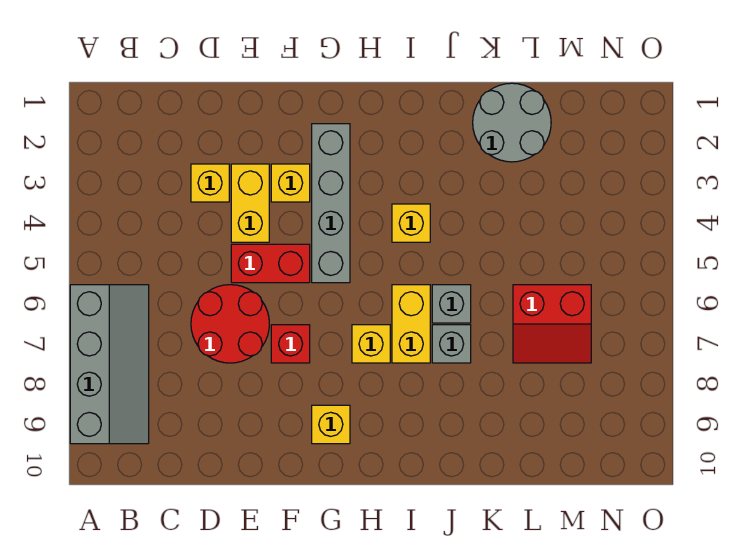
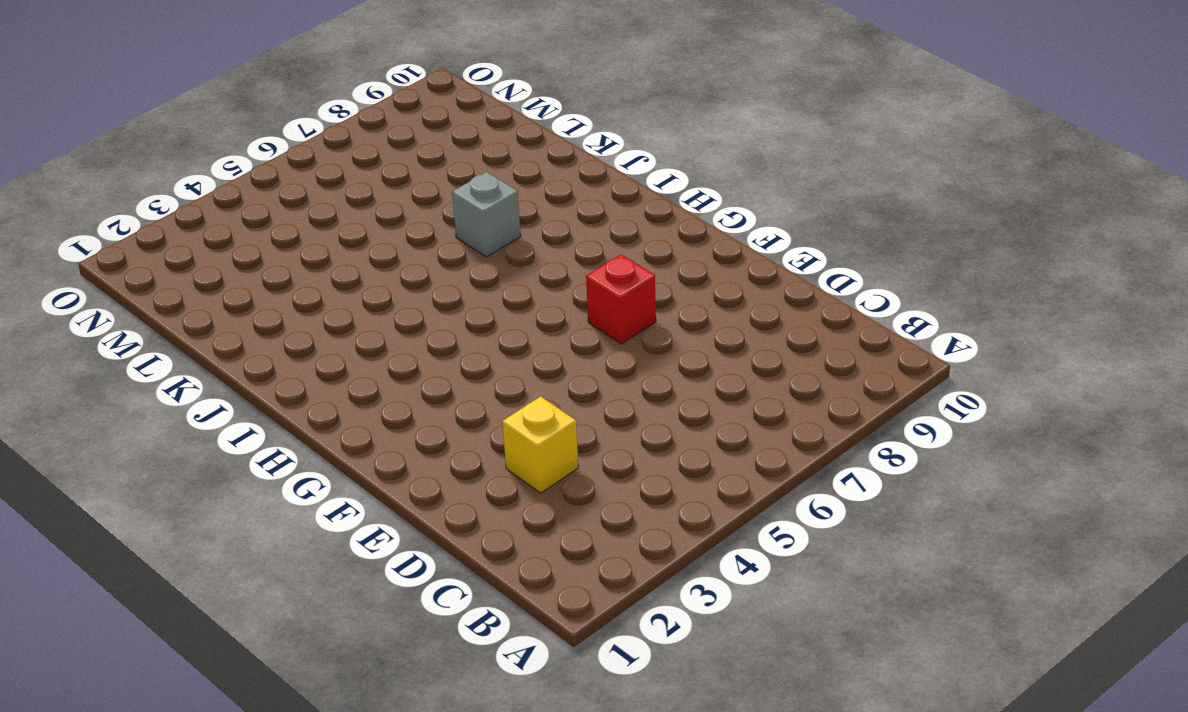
none -> grey 2x4 slope [70,285,149,444]
none -> red 2x2 round brick [191,285,269,363]
none -> yellow 1x2 brick [231,164,269,242]

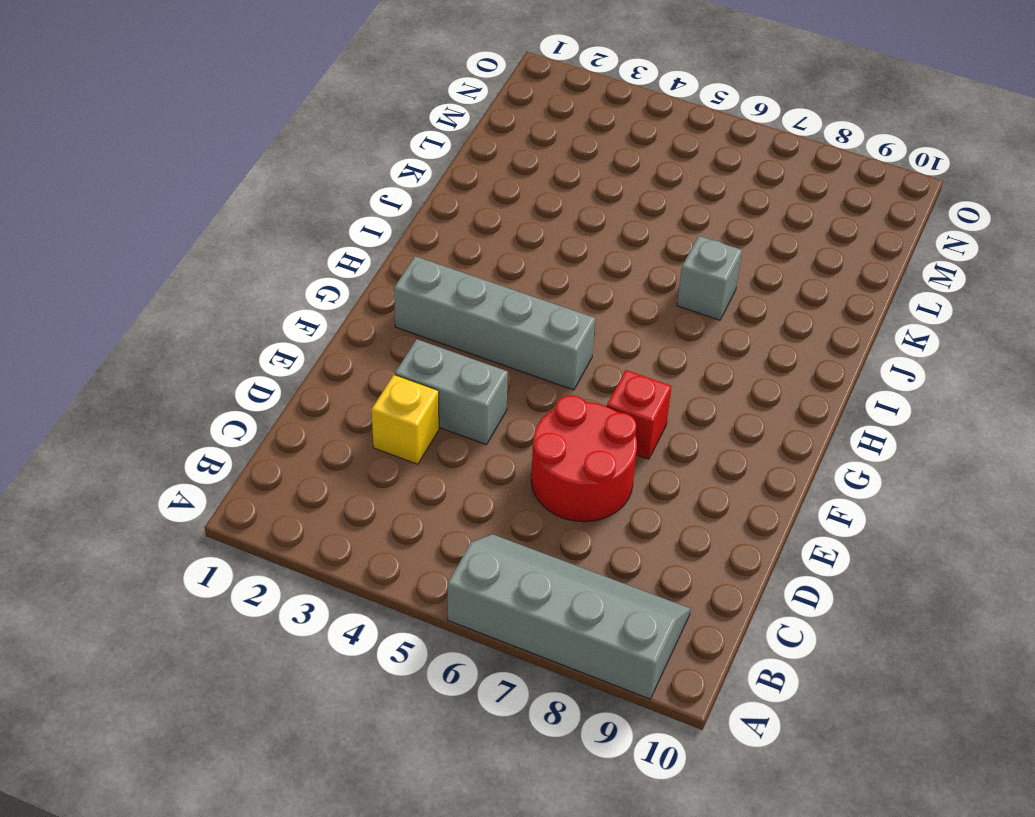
grey 1x2 brick [395,339,508,445] -> yellow 1x2 brick [231,164,269,242]
none -> red 1x2 brick [231,244,310,283]
none -> yellow 1x1 brick [271,164,310,202]
none -> yellow 1x1 brick [312,405,350,444]

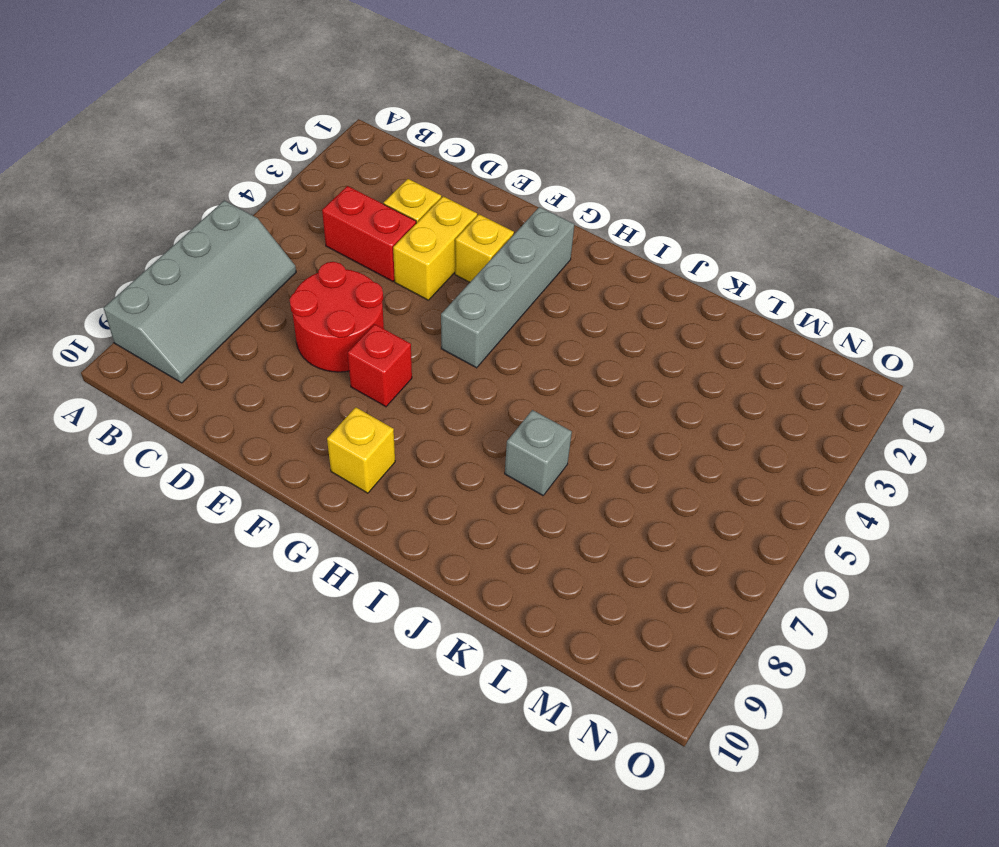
red 1x2 brick [322,186,416,281] -> red 1x2 brick moved to [231,244,310,283]
none -> yellow 1x1 brick [352,325,390,363]
none -> yellow 1x1 brick [392,204,430,242]
none -> yellow 1x2 brick [392,285,430,363]

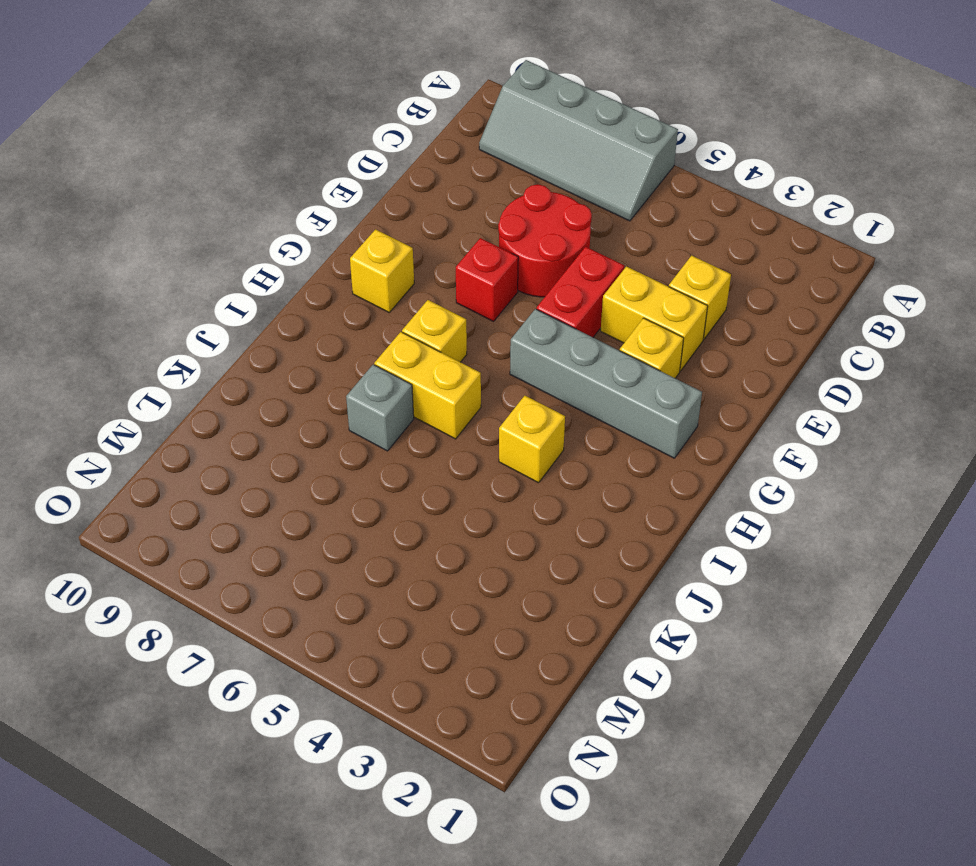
none -> grey 1x1 brick [432,285,471,323]
none -> grey 2x2 round brick [473,83,551,162]
none -> red 2x2 slope [513,285,591,363]

